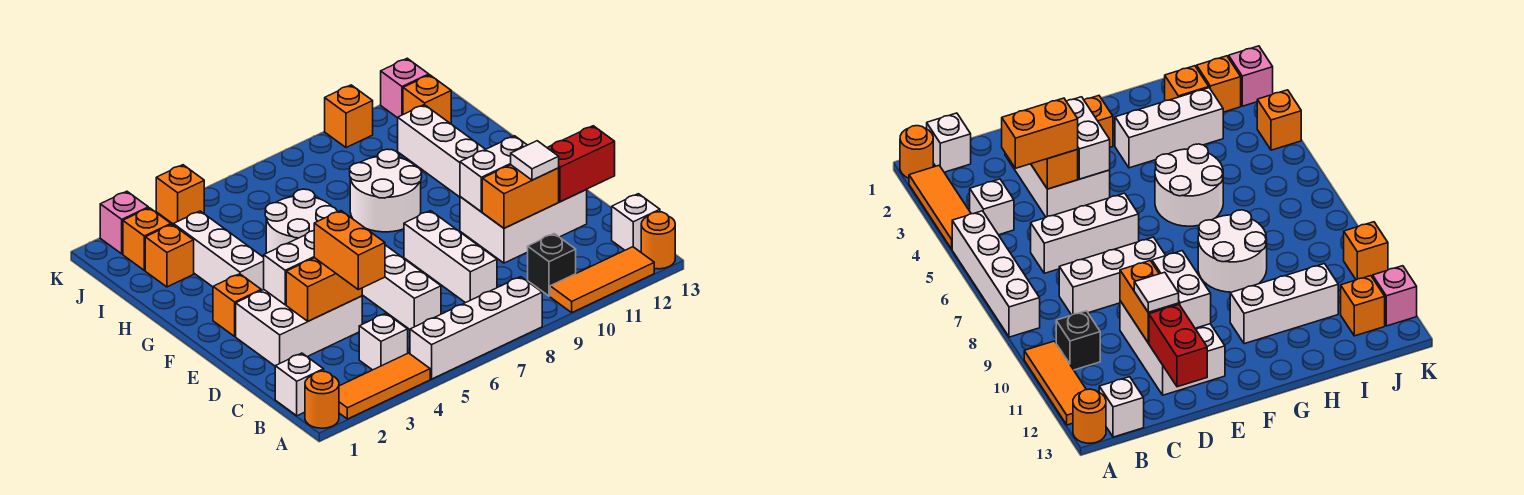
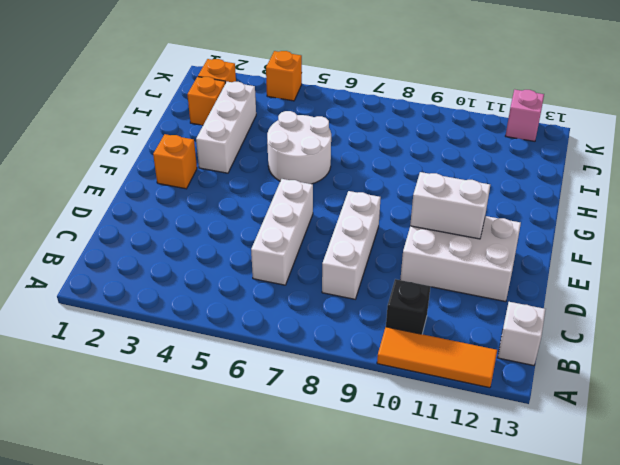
none -> orange 1x1 round brick [305,371,339,428]
none -> orange 1x3 tile [339,353,430,419]
none -> white 1x4 brick [410,277,542,379]
none -> orange 1x1 round brick [641,212,675,269]

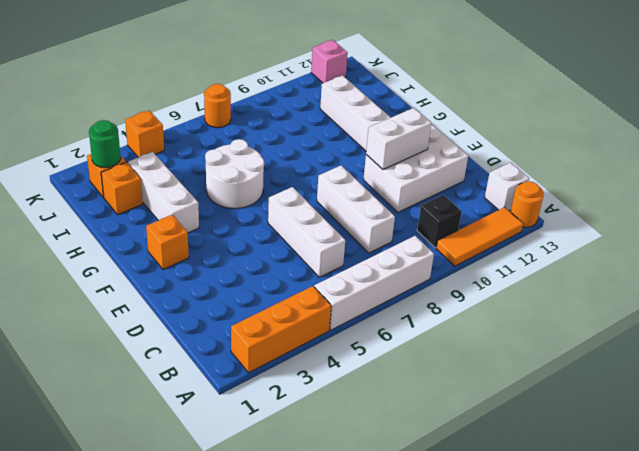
orange 1x3 brick [231,286,331,373] -> orange 1x3 tile [339,353,430,419]
green 1x1 round brick [89,120,121,168] -> none
orange 1x1 round brick [204,84,231,128] -> orange 1x1 round brick moved to [305,371,339,428]
none -> white 1x1 brick [275,353,324,416]
none -> white 1x1 brick [359,313,408,370]
none -> white 2x3 brick [236,290,362,366]
none -> white 2x2 round brick [350,149,422,232]

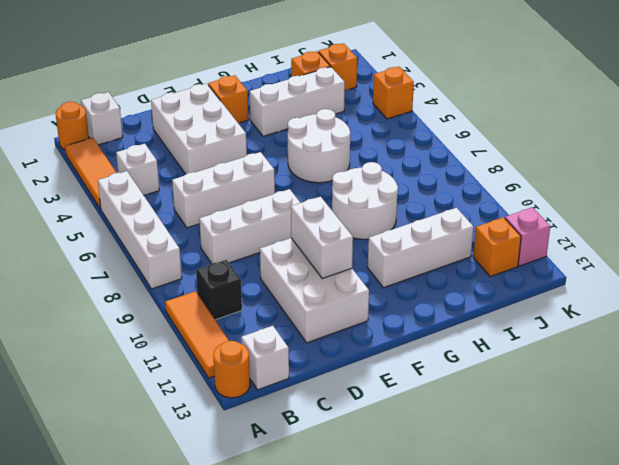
none -> pink 1x1 brick [100,191,148,254]
none -> orange 1x1 brick [325,85,373,148]
none -> orange 1x2 brick [286,258,362,321]
none -> orange 1x2 brick [482,165,559,228]

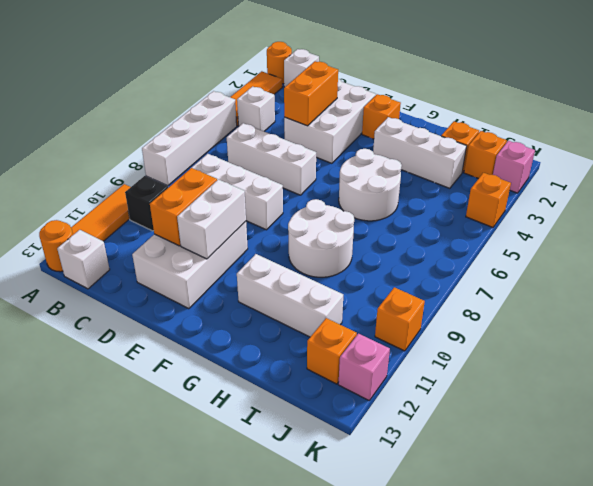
none -> red 1x2 brick [547,126,615,202]
none -> white 1x2 brick [264,231,314,305]
none -> orange 1x2 brick [314,211,385,290]
none -> white 1x1 tile [511,141,559,180]

